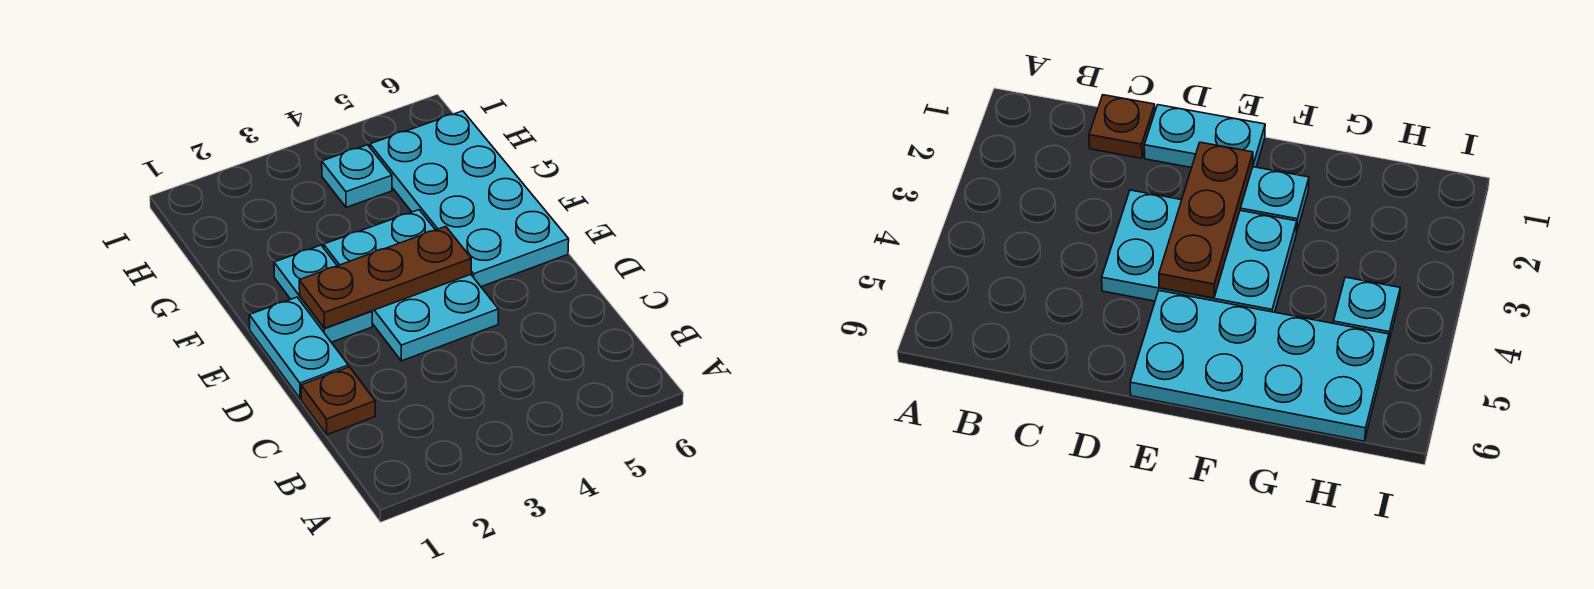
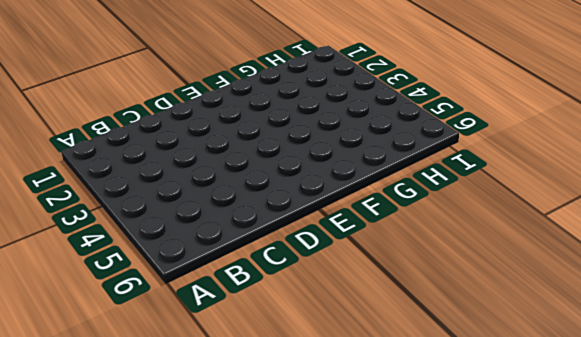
none -> brown 1x1 plate [301,367,375,435]
none -> cyan 1x2 plate [249,297,348,399]

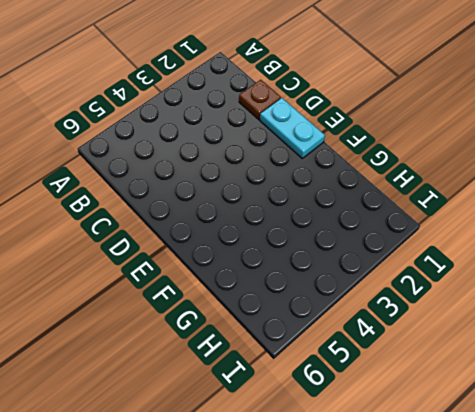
none -> cyan 2x3 plate [324,210,498,361]
none -> cyan 1x2 plate [274,245,372,342]

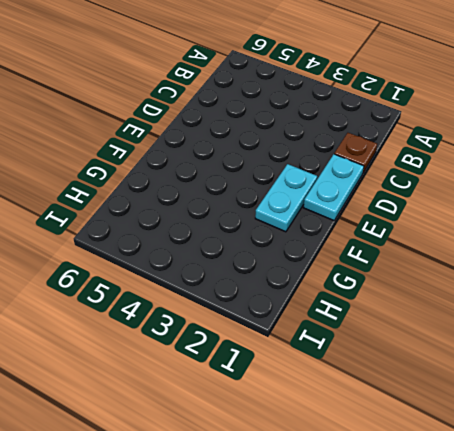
none -> cyan 2x3 plate [324,210,498,361]
none -> cyan 2x4 plate [370,111,569,287]

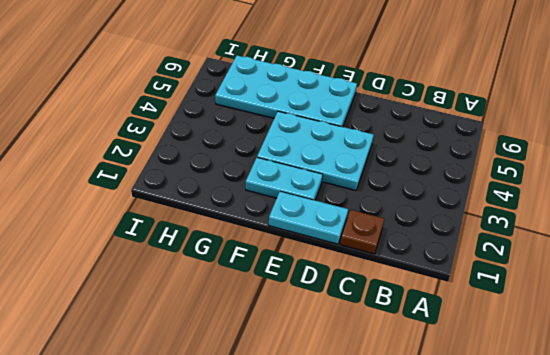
none -> cyan 1x1 plate [322,145,392,207]
none -> brown 1x3 plate [299,226,471,328]

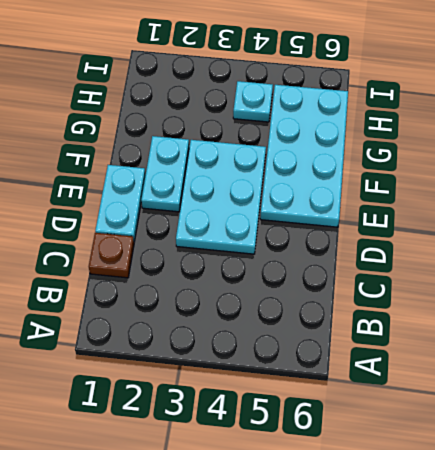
none -> brown 1x3 plate [299,226,471,328]

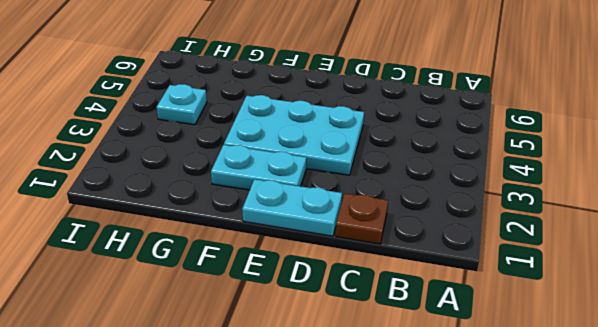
none -> cyan 2x4 plate [370,111,569,287]
none -> brown 1x3 plate [299,226,471,328]

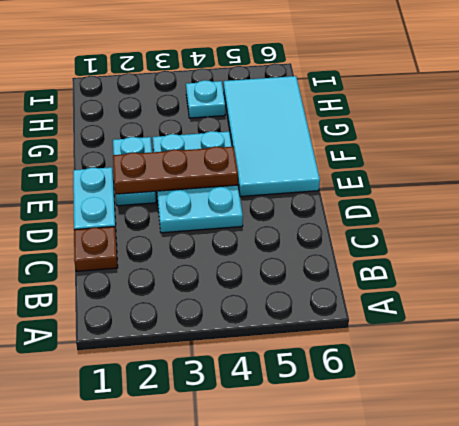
cyan 2x4 tile [224,76,320,197] -> cyan 2x4 plate [370,111,569,287]

